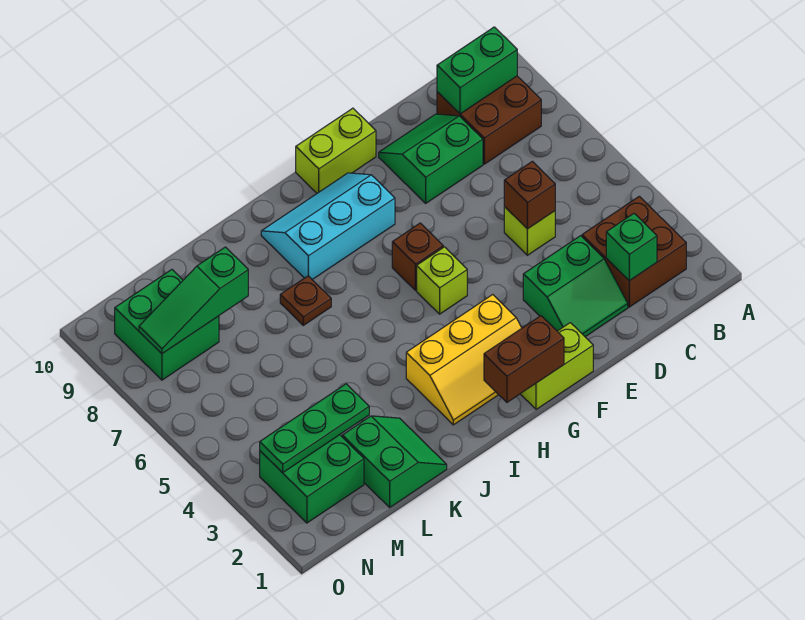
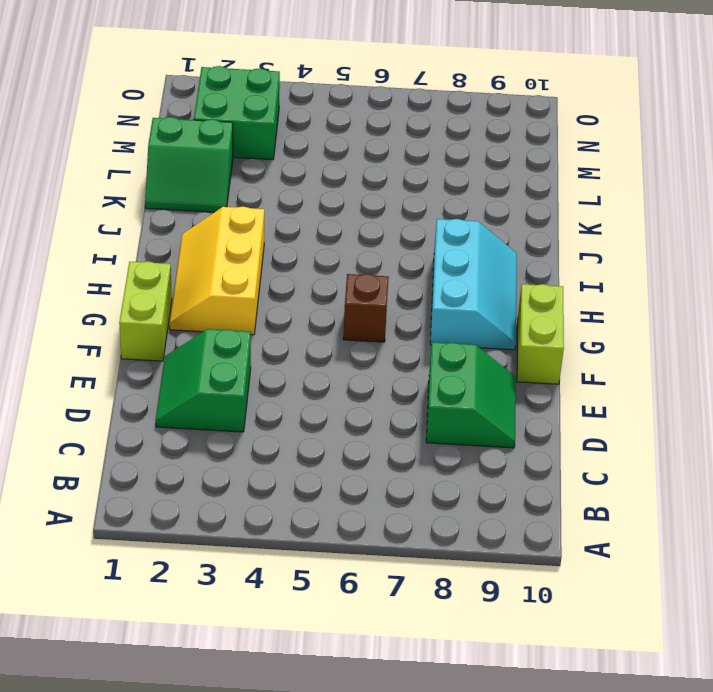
none -> brown 2x2 brick [582,196,686,307]
none -> brown 2x2 brick [437,76,541,164]
none -> lime 1x1 brick [504,207,555,255]

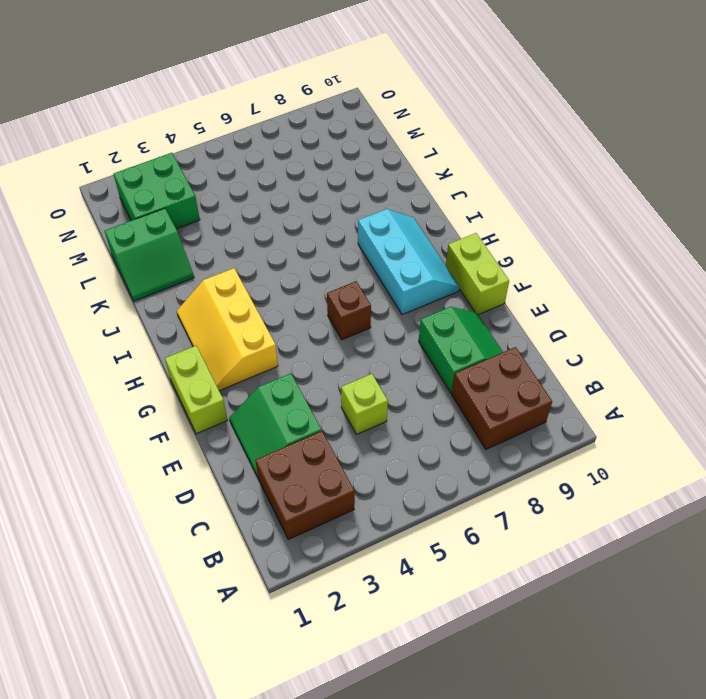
none -> lime 1x1 brick [417,247,467,314]
none -> brown 1x1 plate [280,276,331,325]
none -> green 2x2 brick [115,270,219,380]

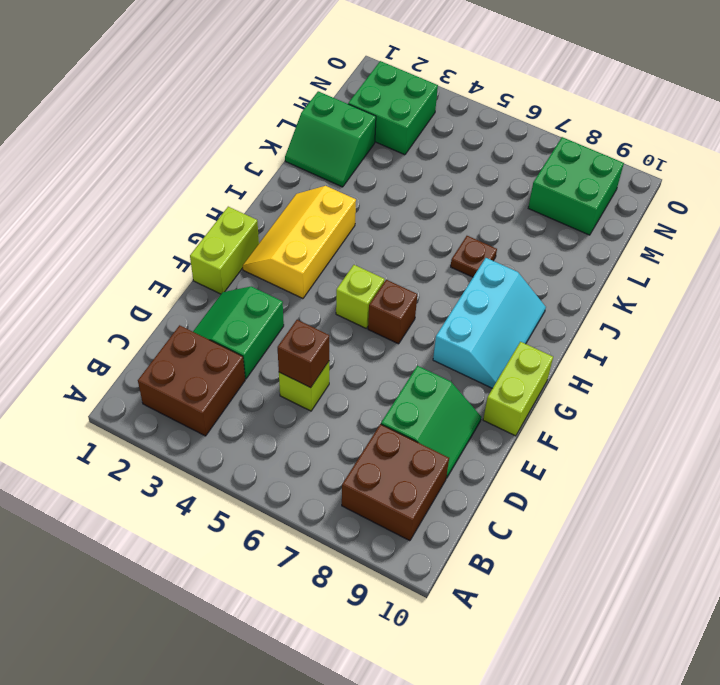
none -> green 1x2 brick [437,27,517,114]
none -> green 1x1 brick [606,214,657,281]
none -> brown 1x2 brick [484,316,564,402]

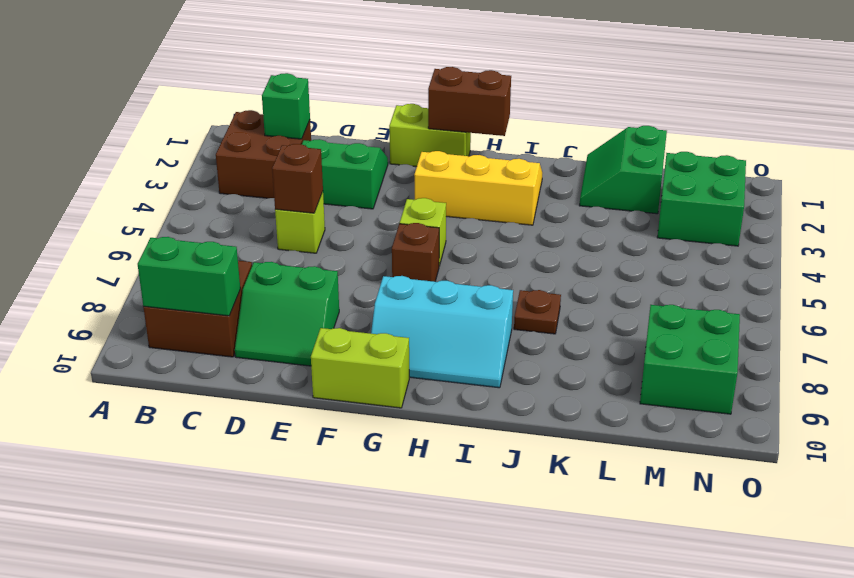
none -> green 1x3 plate [260,384,369,473]
none -> green 1x3 slope [139,247,248,354]

